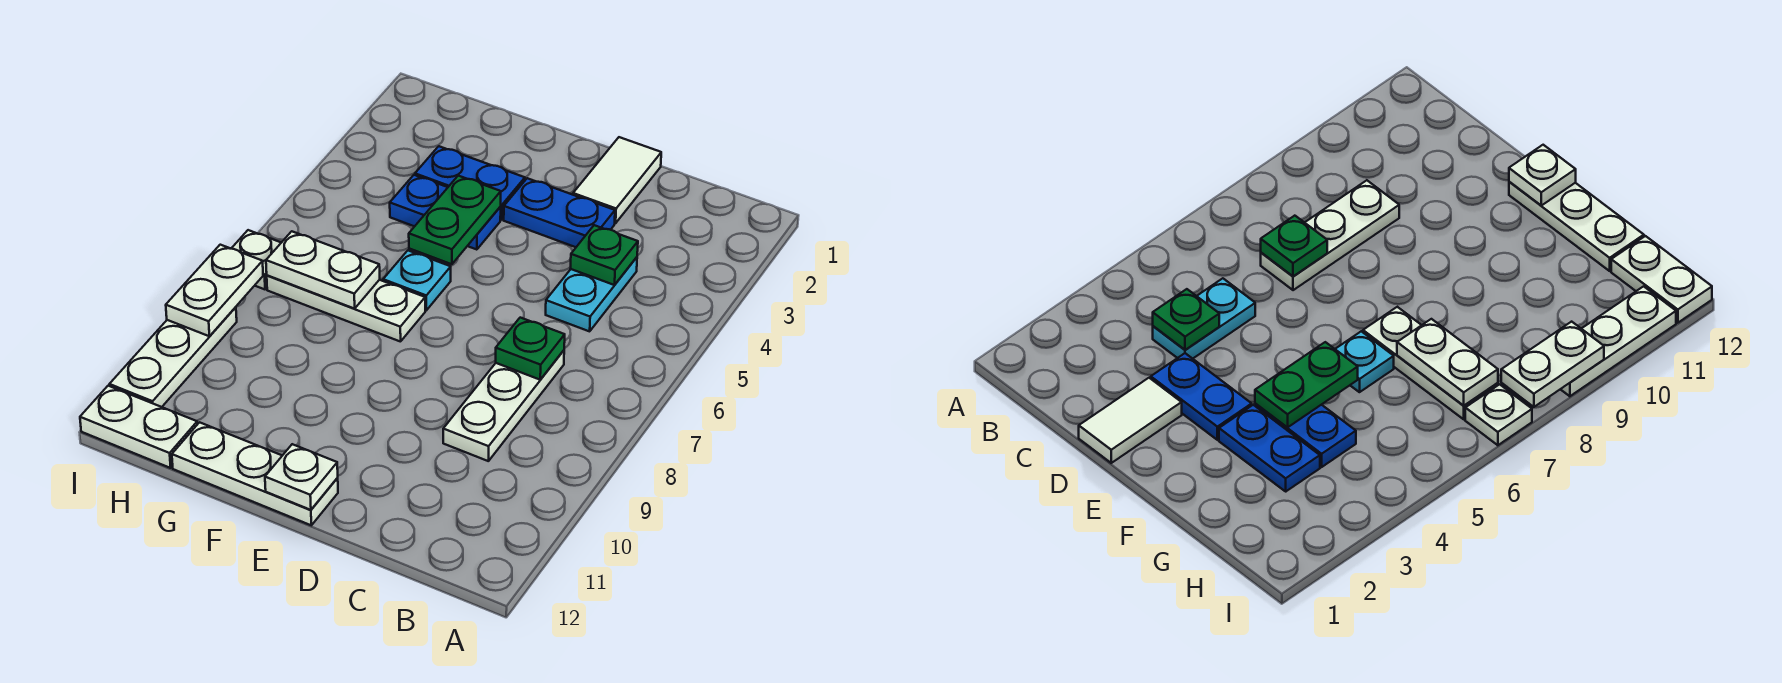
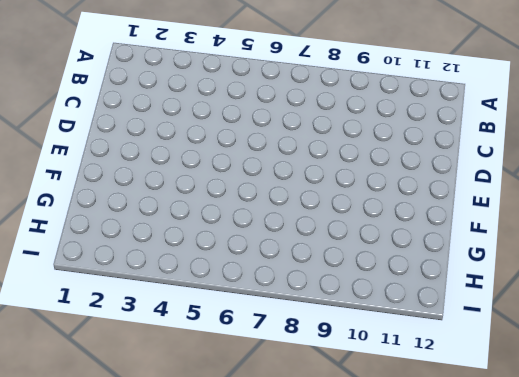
none -> cyan 1x2 plate [546,257,637,331]
none -> white 1x3 plate [443,350,564,461]
none -> white 1x2 tile [573,137,661,223]

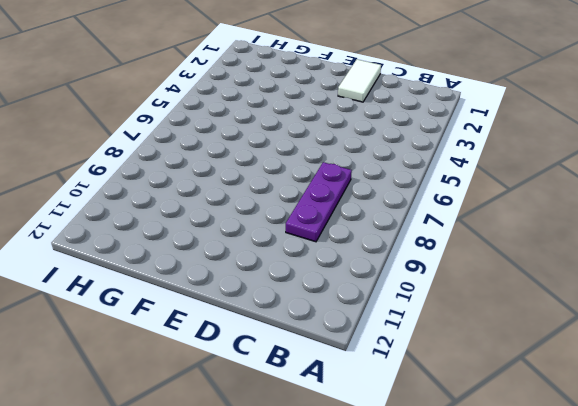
purple 1x3 plate [286,162,352,242] -> white 1x3 plate [443,350,564,461]
none -> cyan 1x2 plate [546,257,637,331]
none -> blue 1x2 plate [504,178,615,247]
none -> white 1x3 plate [172,422,338,525]

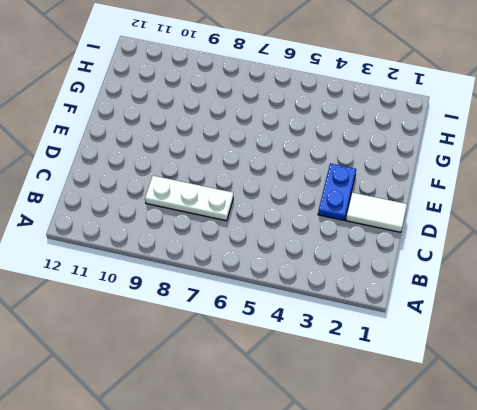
none -> cyan 1x2 plate [546,257,637,331]
none -> white 1x3 plate [172,422,338,525]
none -> blue 1x2 plate [415,146,525,220]

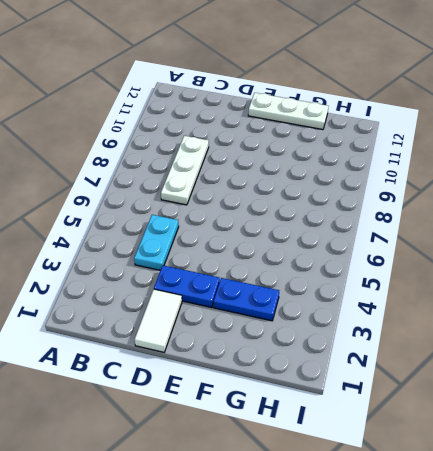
none -> blue 1x2 plate [390,175,501,250]
none -> cyan 1x1 plate [383,251,451,310]
none -> white 1x3 plate [267,275,425,342]

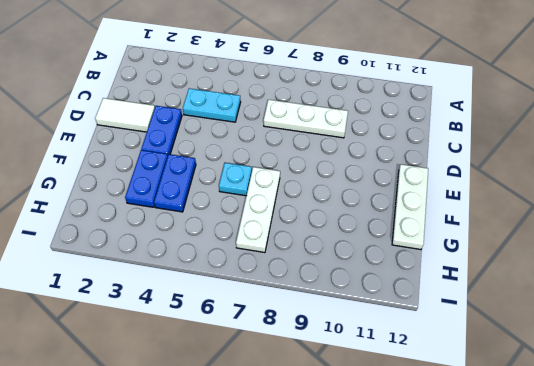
none -> white 1x2 plate [80,386,197,468]
none -> white 1x1 plate [231,230,281,289]
none -> white 1x3 plate [109,307,237,407]

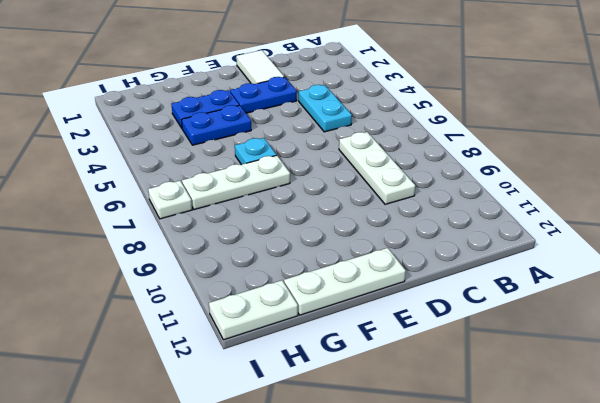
none -> white 1x3 plate [109,307,237,407]
none -> green 1x1 plate [571,225,638,285]
none -> green 1x1 plate [496,318,565,380]

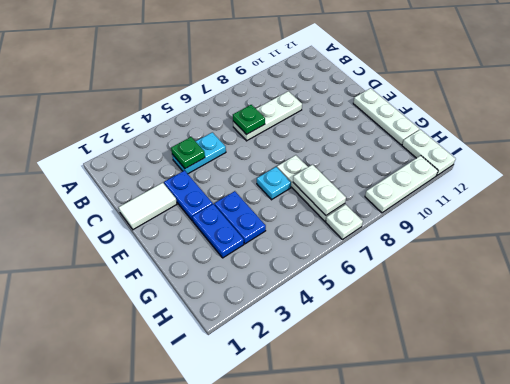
none -> white 1x1 plate [265,444,338,510]
none -> green 1x2 plate [409,176,501,264]
none -> white 1x2 plate [166,245,263,336]

